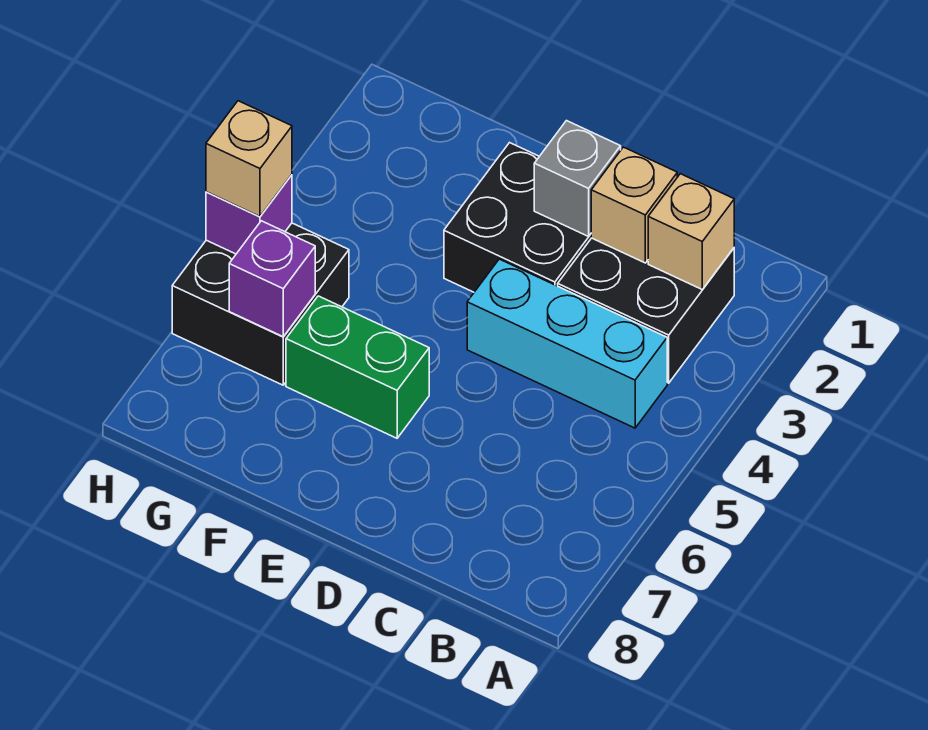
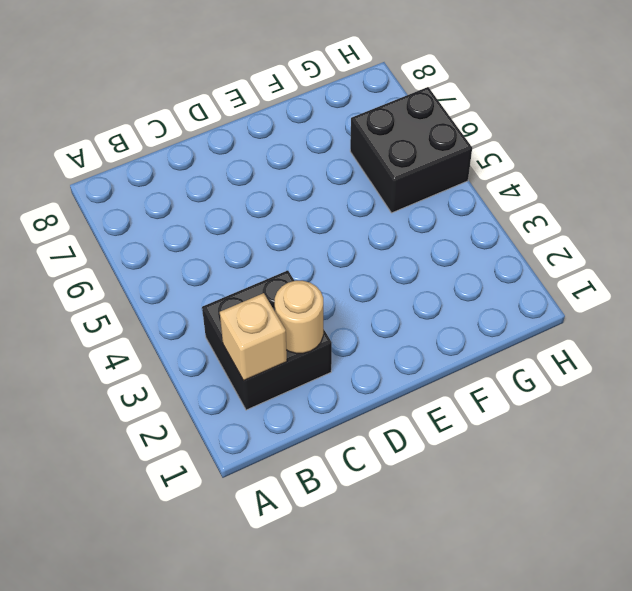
tan 1x1 round brick [275,281,323,353] -> tan 1x1 brick [591,147,677,263]
none -> cyan 1x3 brick [467,259,667,428]
none -> black 2x2 brick [444,143,591,292]

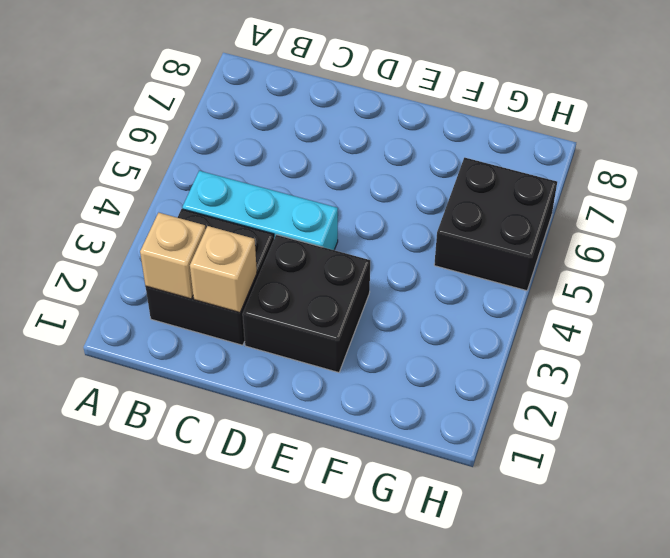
none -> green 1x2 brick [286,296,429,438]
none -> grey 1x1 brick [534,121,621,236]

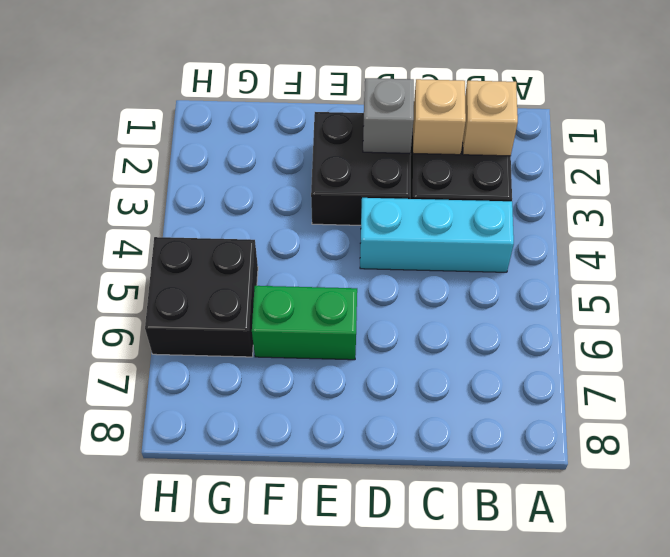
none -> purple 1x1 brick [229,221,315,337]
none -> purple 1x1 brick [206,175,292,254]

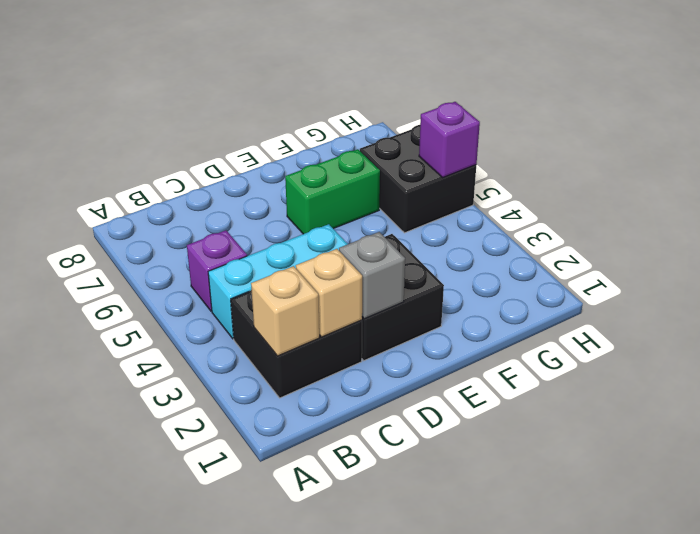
purple 1x1 brick [187,230,247,311] -> purple 1x1 brick moved to [229,221,315,337]
none -> tan 1x1 brick [206,101,292,217]

